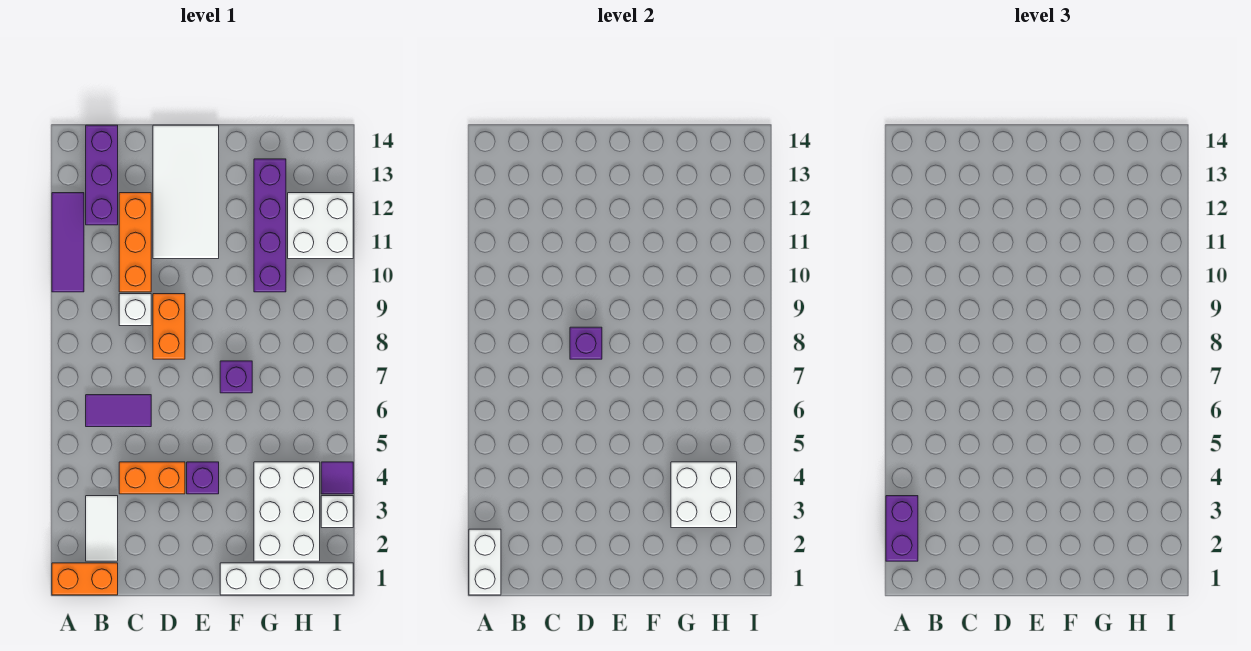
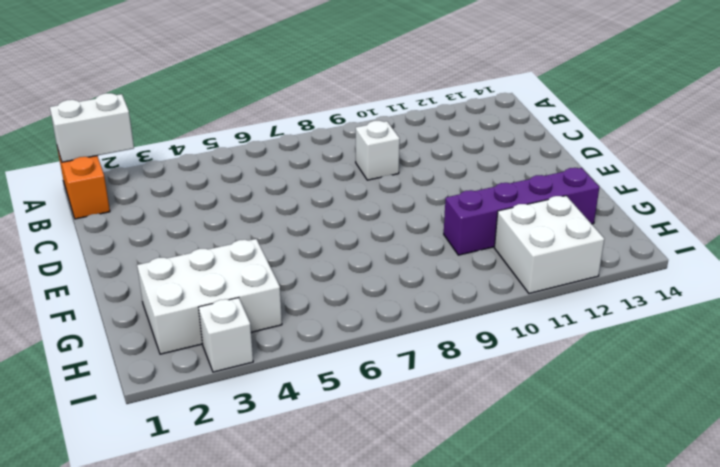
none -> purple 1x3 tile [52,193,84,292]
none -> white 1x2 tile [86,496,118,561]
none -> purple 1x2 tile [86,395,151,427]

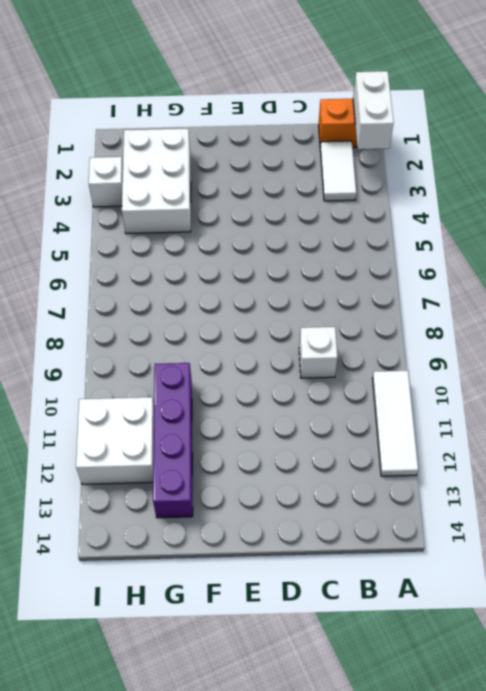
white 1x3 tile [372,371,418,476] -> purple 1x3 tile [52,193,84,292]
none -> purple 1x2 tile [86,395,151,427]
none -> purple 1x3 brick [86,125,118,225]
none -> orange 1x2 brick [119,462,185,494]

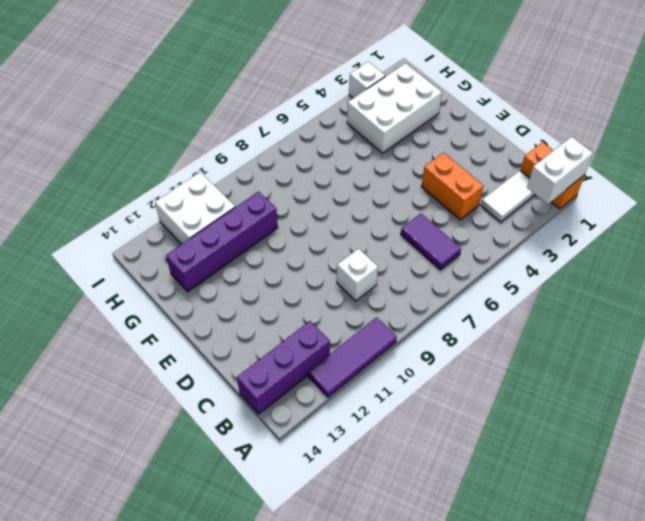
none -> orange 1x3 brick [119,193,151,292]
none -> orange 1x2 brick [153,294,185,359]
none -> white 2x4 tile [153,125,219,259]

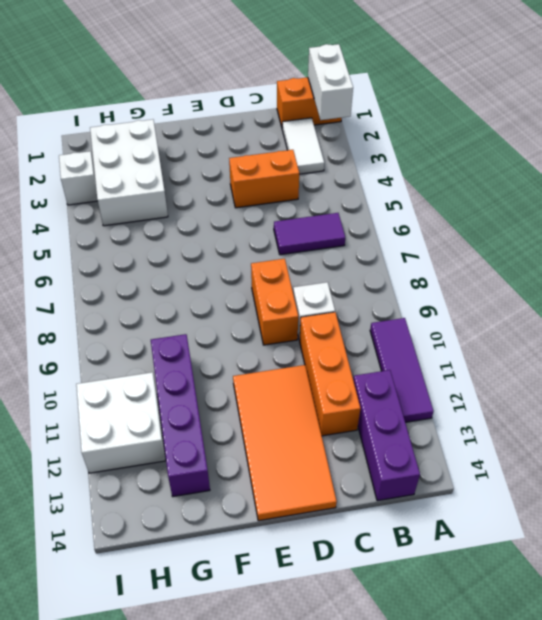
orange 2x4 tile [233,365,337,521] -> white 2x4 tile [153,125,219,259]
none -> purple 1x1 brick [187,462,219,494]
none -> white 1x4 brick [220,563,353,595]
none -> purple 1x1 brick [220,361,252,393]

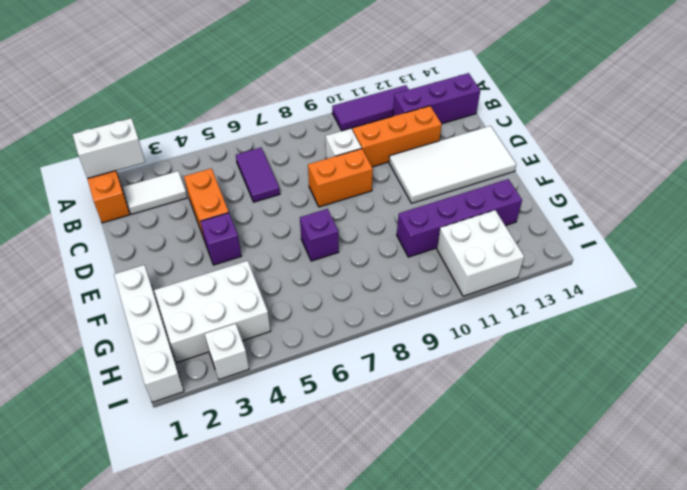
none -> purple 1x1 tile [321,462,353,494]
none -> purple 1x1 brick [570,327,602,359]
none -> white 2x2 brick [671,462,737,528]

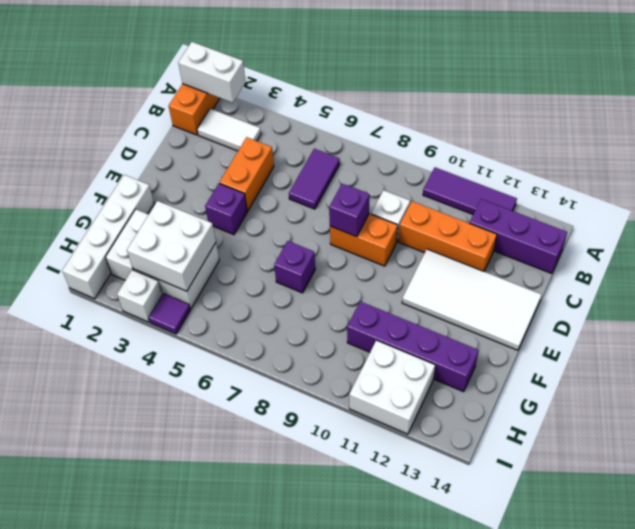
none -> purple 1x2 brick [886,496,918,561]

